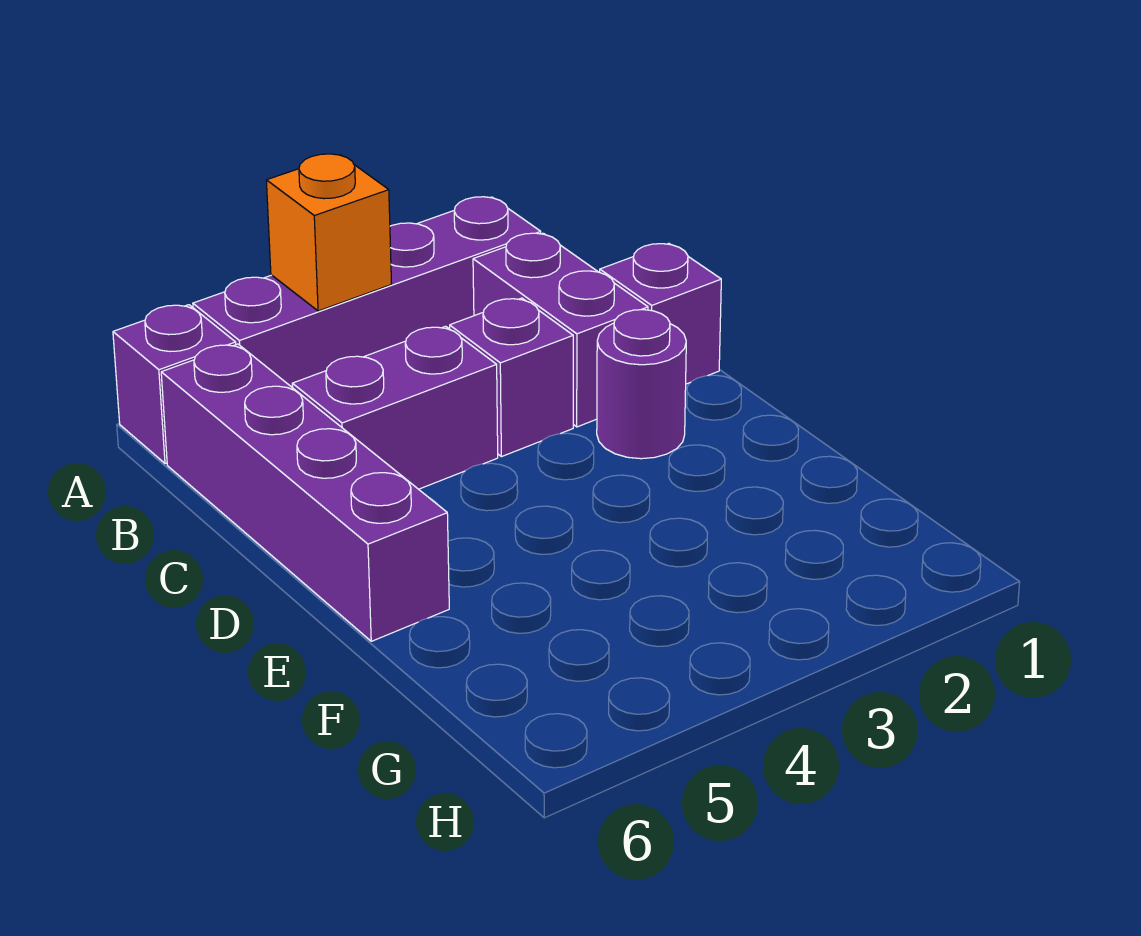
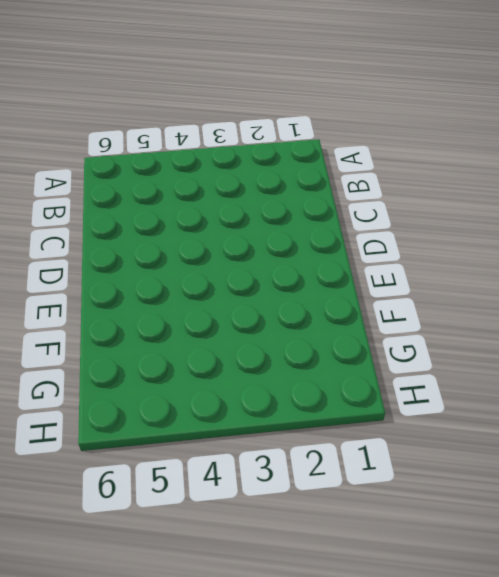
none -> purple 1x4 brick [193,197,541,388]
none -> purple 1x1 brick [113,305,236,464]

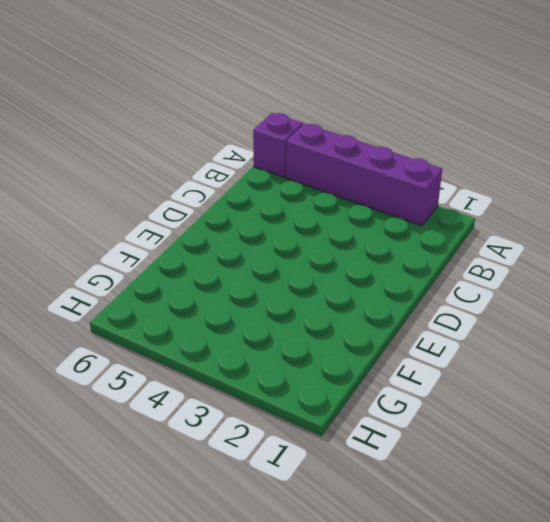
none -> purple 1x2 brick [473,233,648,427]
none -> purple 1x4 brick [161,344,449,641]

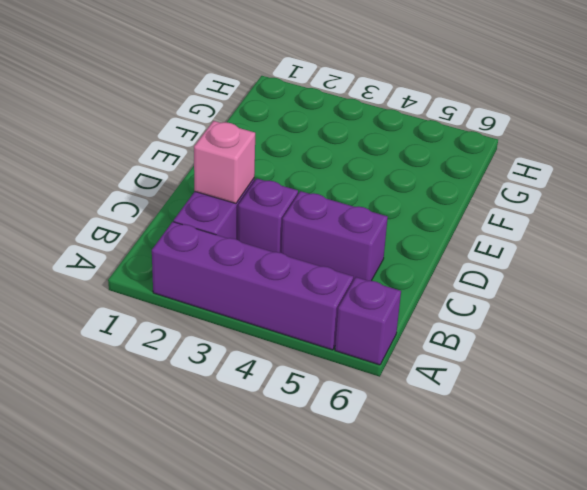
pink 1x1 brick [194,121,255,203] -> none
none -> purple 1x4 brick [161,344,449,641]
none -> purple 1x1 brick [600,244,721,384]

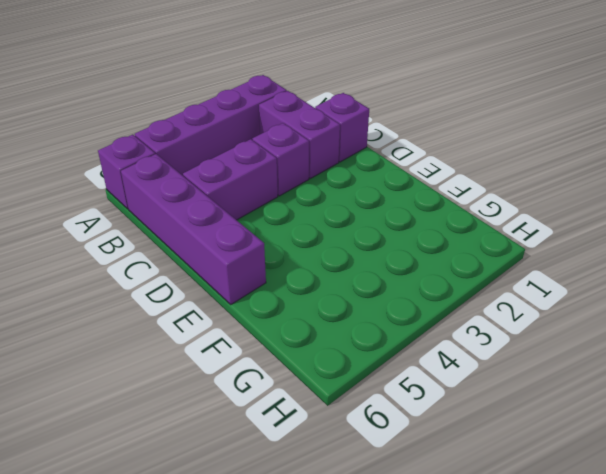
none -> purple 1x1 round brick [597,310,686,459]
none -> orange 1x1 brick [266,154,392,311]

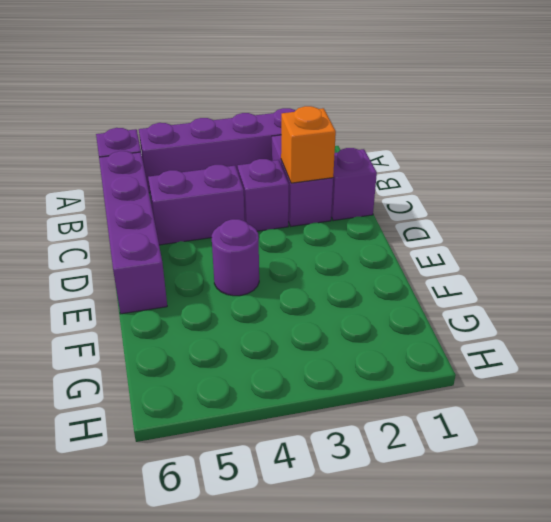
orange 1x1 brick [281,106,336,183] -> orange 1x1 brick moved to [266,154,392,311]
purple 1x1 round brick [212,219,259,296] -> purple 1x1 round brick moved to [597,310,686,459]

